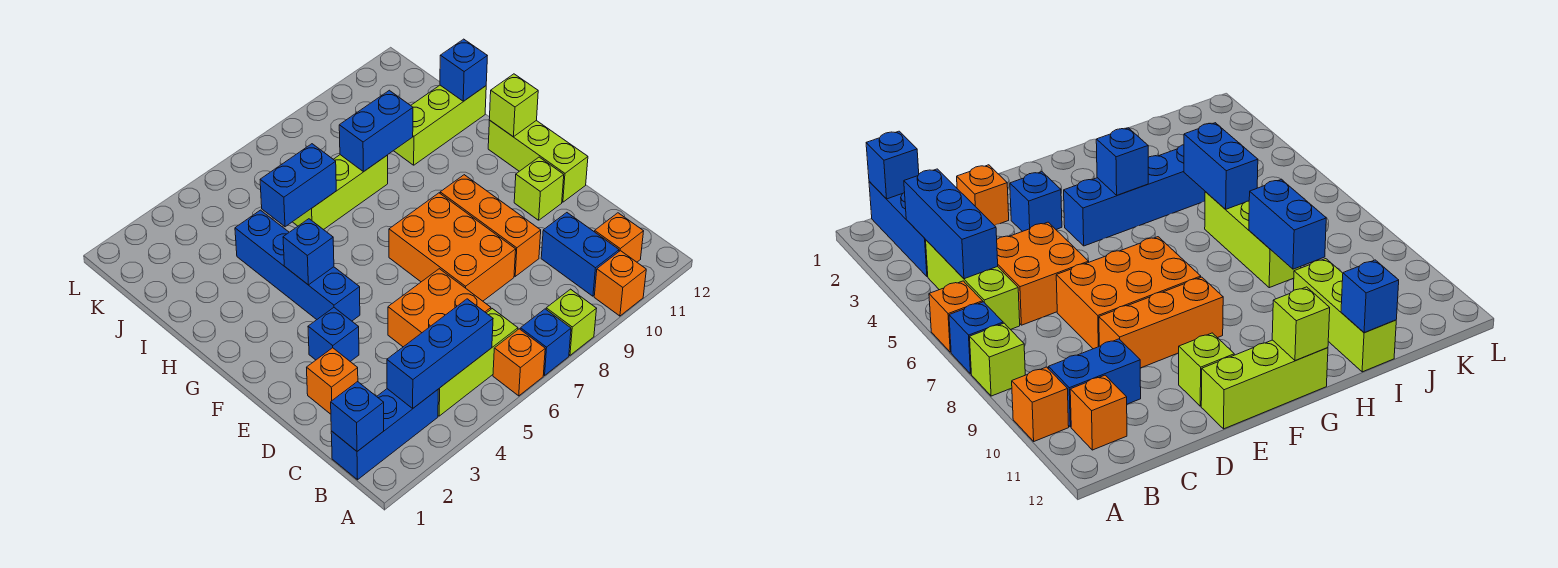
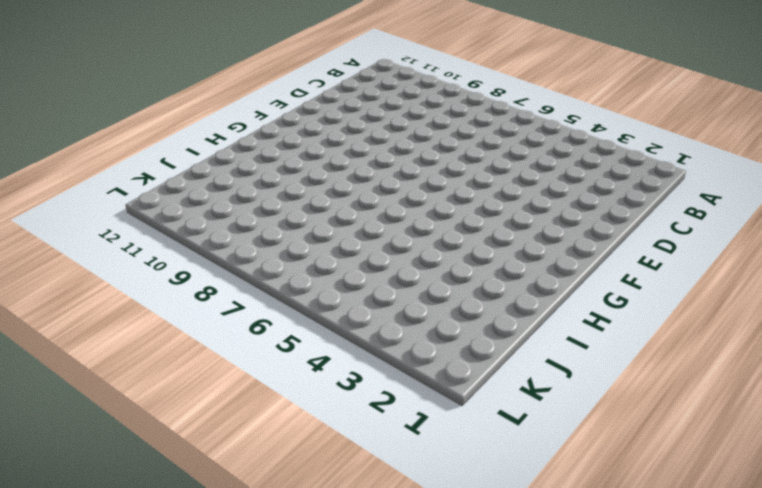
none -> orange 1x1 brick [493,329,545,396]
none -> blue 1x1 brick [520,309,571,375]
none -> lime 1x1 brick [546,289,597,355]

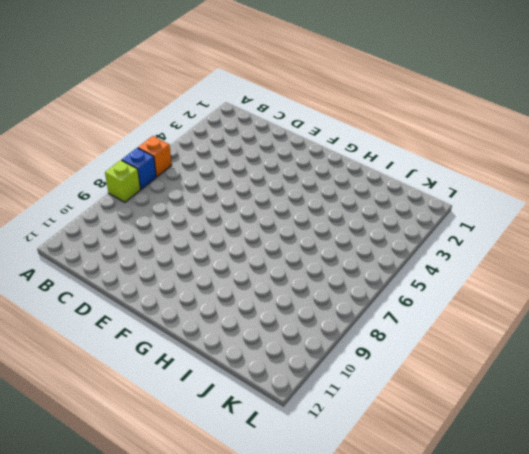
none -> orange 1x1 brick [594,251,646,316]
none -> blue 1x3 brick [331,389,439,480]
none -> lime 1x3 brick [438,309,518,416]

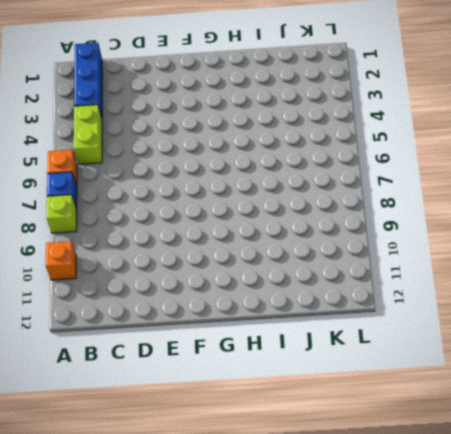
lime 1x2 brick [74,105,102,164] -> lime 1x3 brick [438,309,518,416]
none -> blue 1x2 brick [541,213,619,296]
none -> orange 1x1 brick [595,213,644,262]
none -> orange 2x2 brick [388,269,491,347]

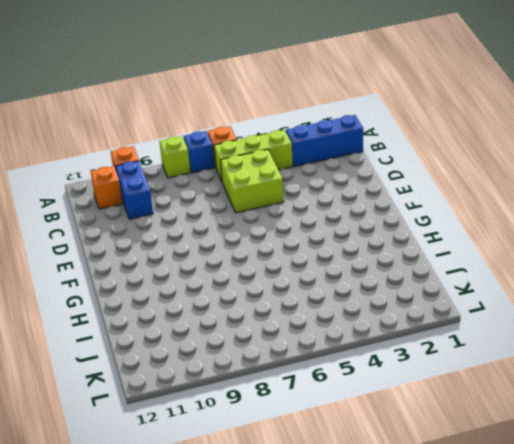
lime 2x2 brick [221,149,284,213] -> orange 2x2 brick [388,269,491,347]
none -> orange 1x1 brick [307,348,358,414]
none -> orange 2x3 brick [389,193,516,301]
none -> orange 1x3 brick [440,175,541,276]

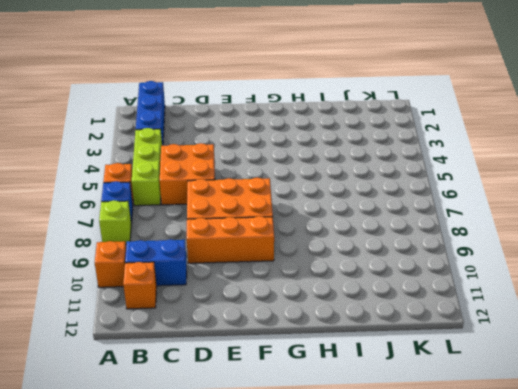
none -> orange 1x1 brick [307,348,358,414]
none -> blue 1x1 brick [308,308,359,362]
none -> lime 1x1 brick [514,157,564,220]

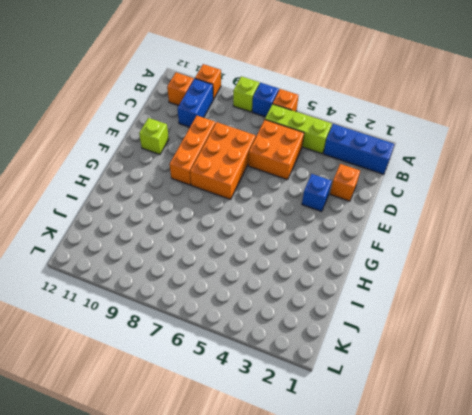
none -> lime 1x3 brick [488,121,588,202]
none -> blue 1x4 brick [235,210,360,321]
none -> lime 1x3 brick [293,155,388,230]

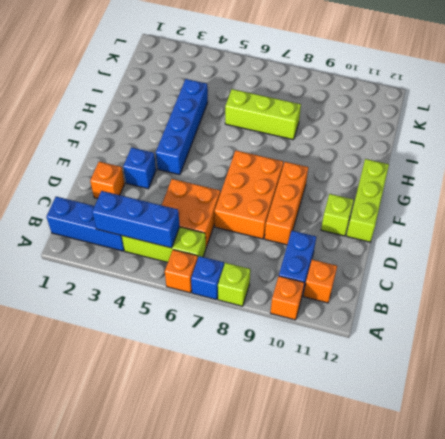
none -> lime 1x3 brick [394,85,486,165]
none -> blue 1x1 brick [331,382,384,451]
none -> blue 1x1 brick [283,219,334,285]

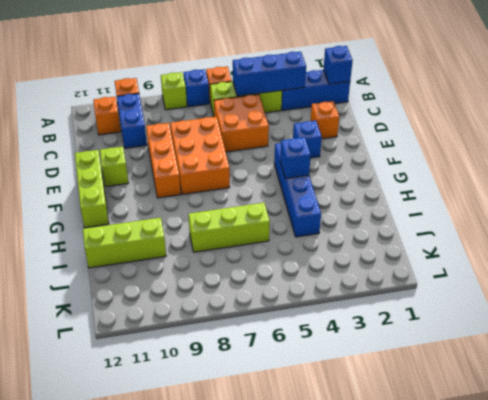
none -> lime 1x1 brick [489,74,538,137]
none -> blue 1x2 brick [260,144,336,227]
none -> blue 1x2 brick [339,90,413,172]

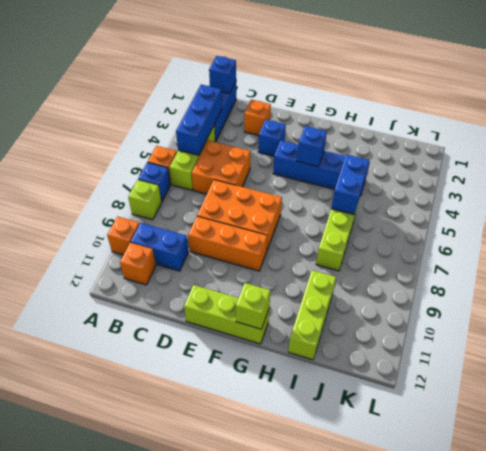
none -> lime 1x1 brick [514,157,564,220]
none -> blue 1x2 brick [339,90,413,172]
none -> blue 1x1 brick [440,39,487,101]

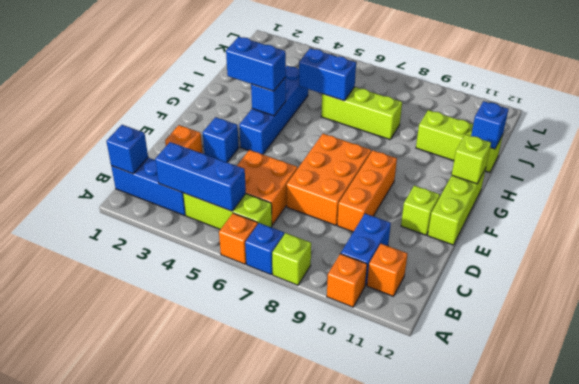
blue 1x2 brick [226,37,286,91] -> blue 1x2 brick moved to [339,90,413,172]

